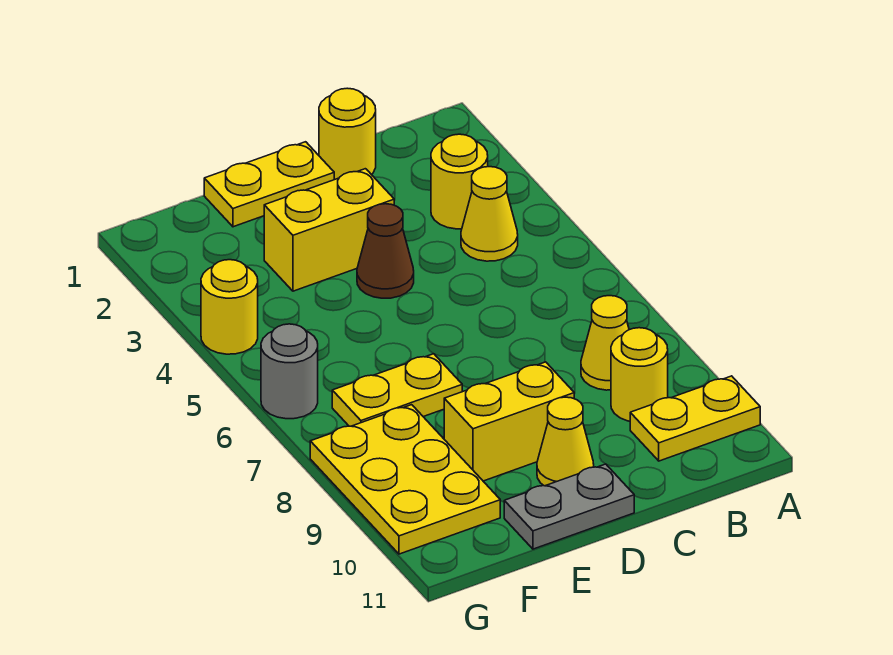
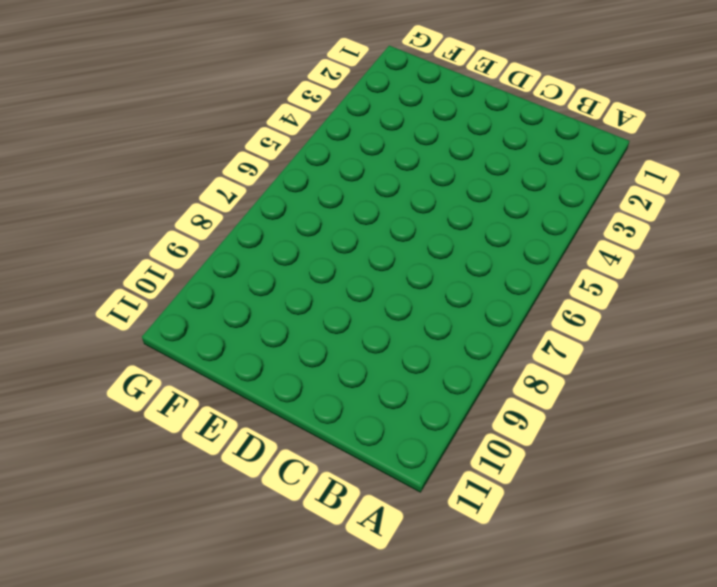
none -> yellow 1x2 plate [630,376,760,461]
none -> yellow 1x1 round brick [431,134,488,229]
none -> yellow 1x1 cone [461,167,518,261]

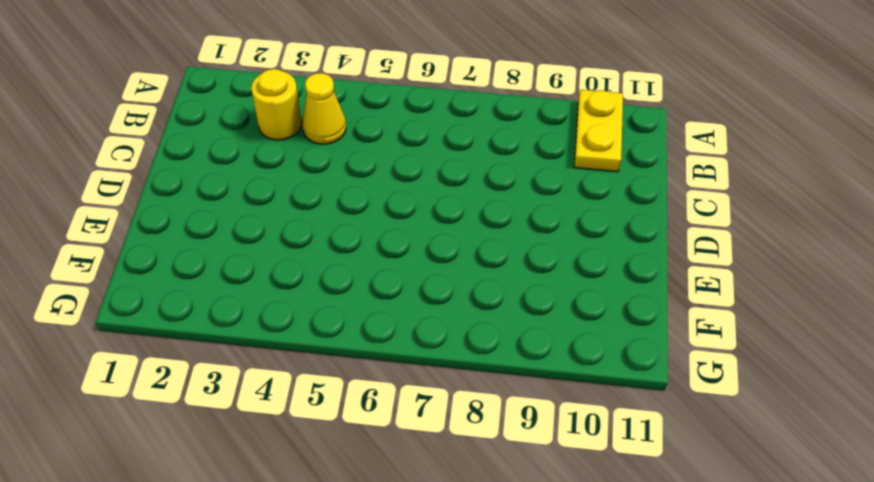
none -> yellow 1x1 cone [581,296,629,390]
none -> yellow 1x1 round brick [611,328,668,421]
none -> yellow 1x1 round brick [319,88,376,180]

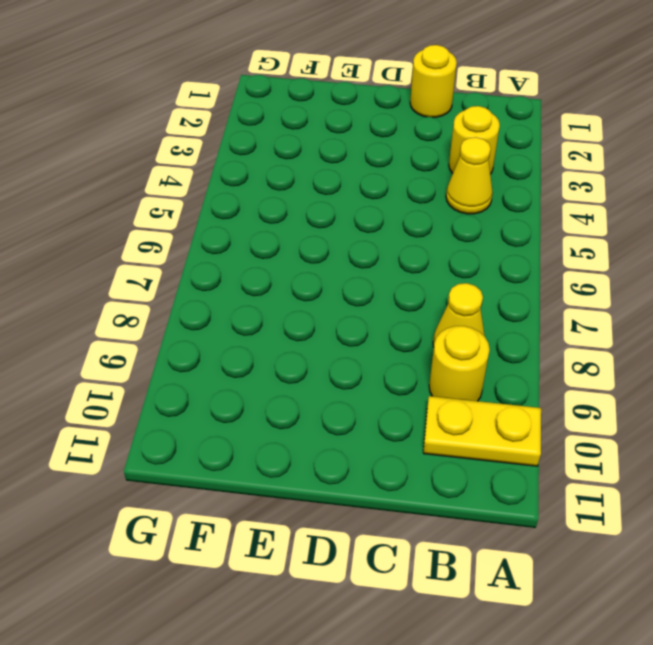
none -> yellow 1x2 plate [204,142,334,227]
none -> yellow 1x2 brick [264,169,394,291]
none -> brown 1x1 cone [357,204,414,298]

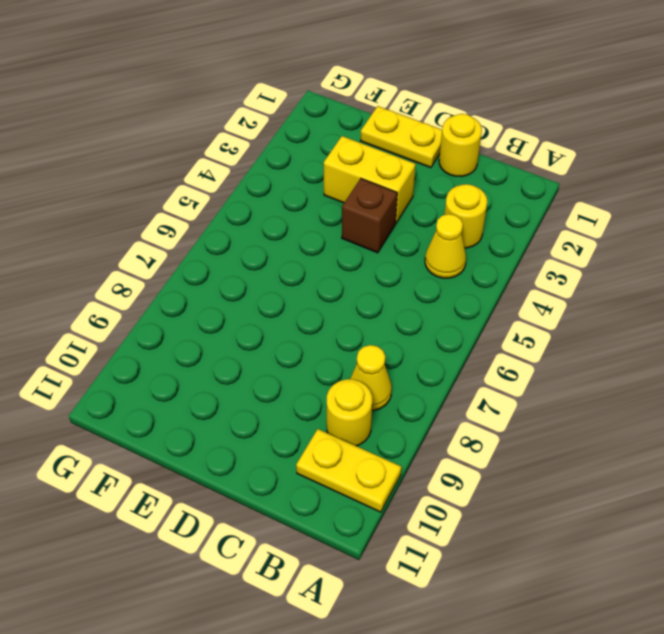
brown 1x1 brick [342,179,397,253] -> brown 1x1 cone [357,204,414,298]
none -> yellow 1x2 brick [444,362,574,481]
none -> yellow 1x1 cone [537,397,594,486]
none -> grey 1x2 plate [504,464,634,549]

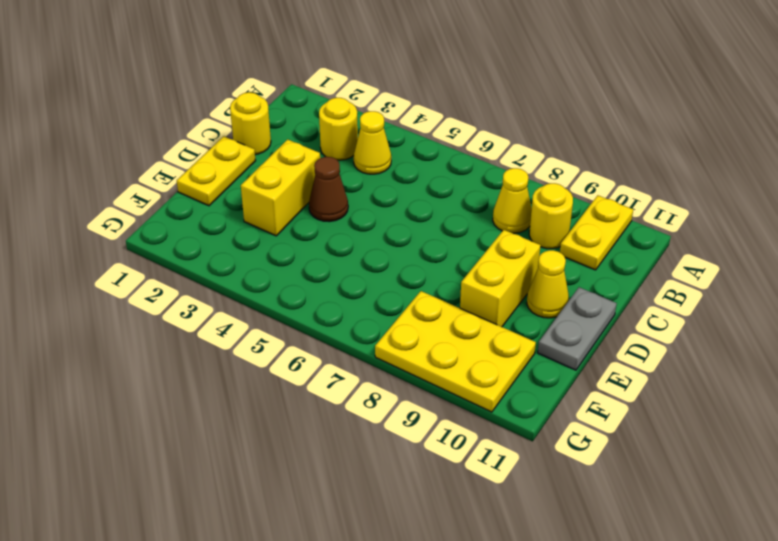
none -> yellow 1x2 plate [332,354,462,426]
none -> yellow 1x1 round brick [201,260,258,354]
none -> grey 1x1 round brick [261,324,318,419]

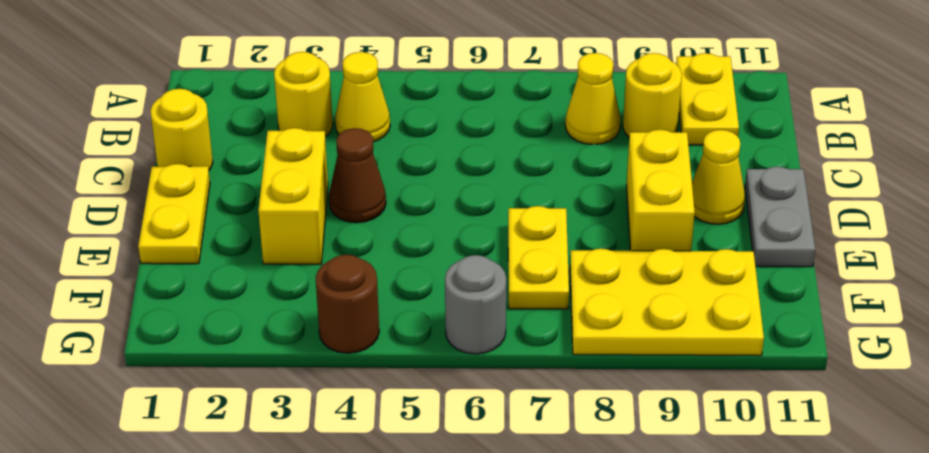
brown 1x1 round brick [316,255,379,353] -> yellow 1x1 round brick [201,260,258,354]

